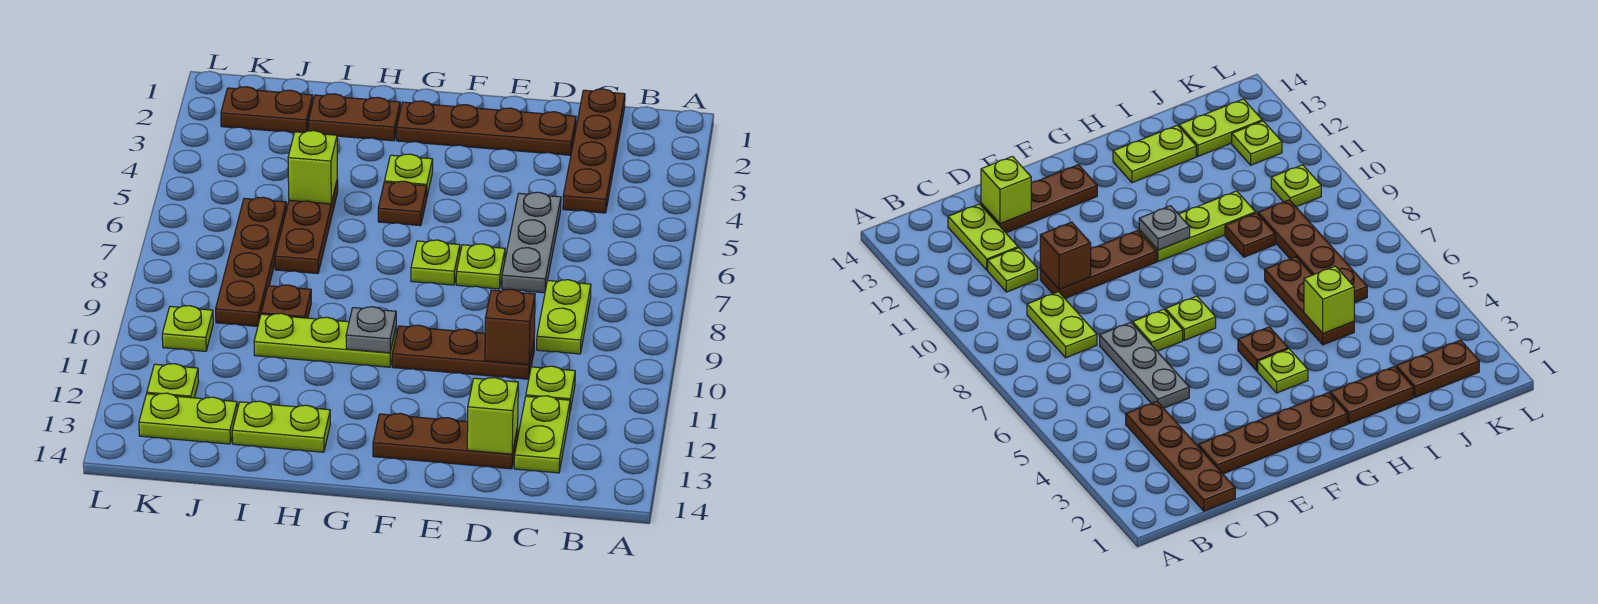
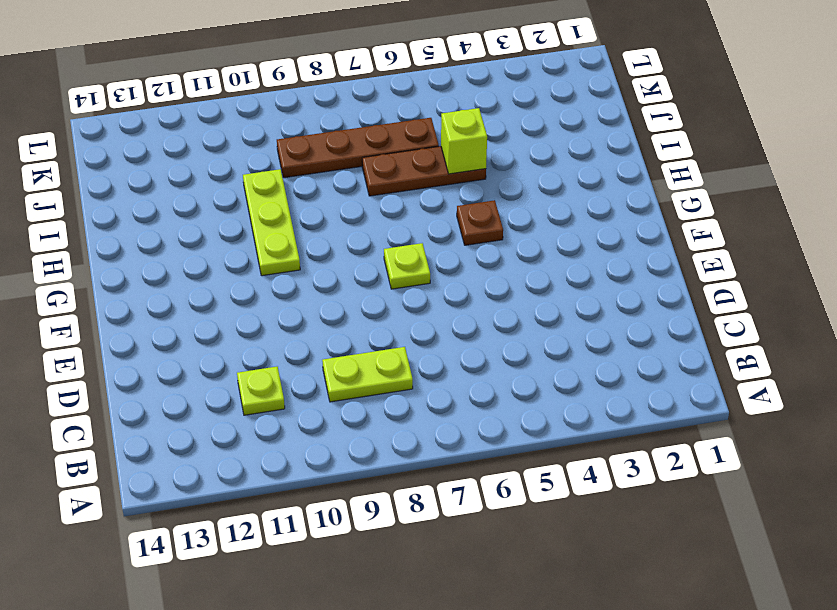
none -> brown 1x4 plate [563,89,625,213]
none -> lime 1x2 plate [514,396,570,473]
none -> brown 1x4 plate [397,101,576,155]

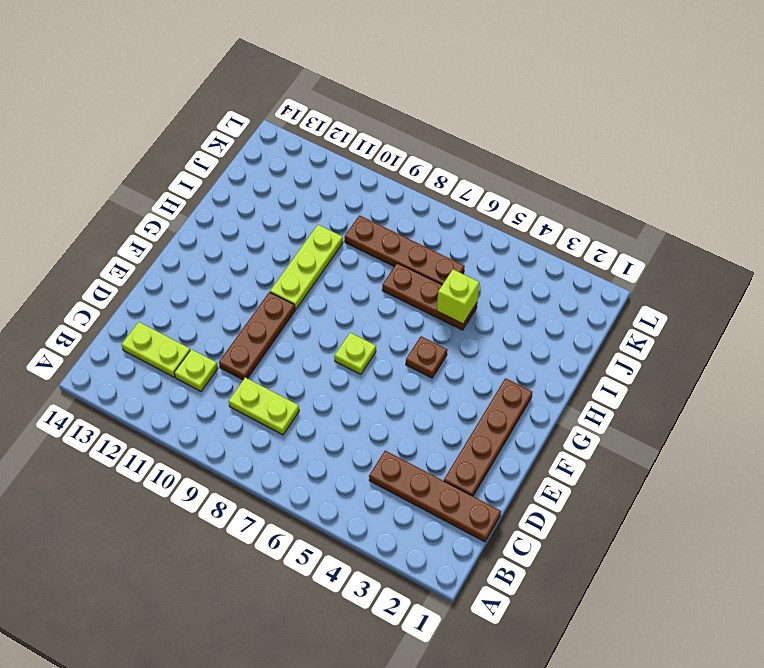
none -> grey 1x3 plate [502,192,561,293]
none -> brown 1x3 plate [373,413,518,469]
none -> lime 1x1 plate [456,244,505,289]

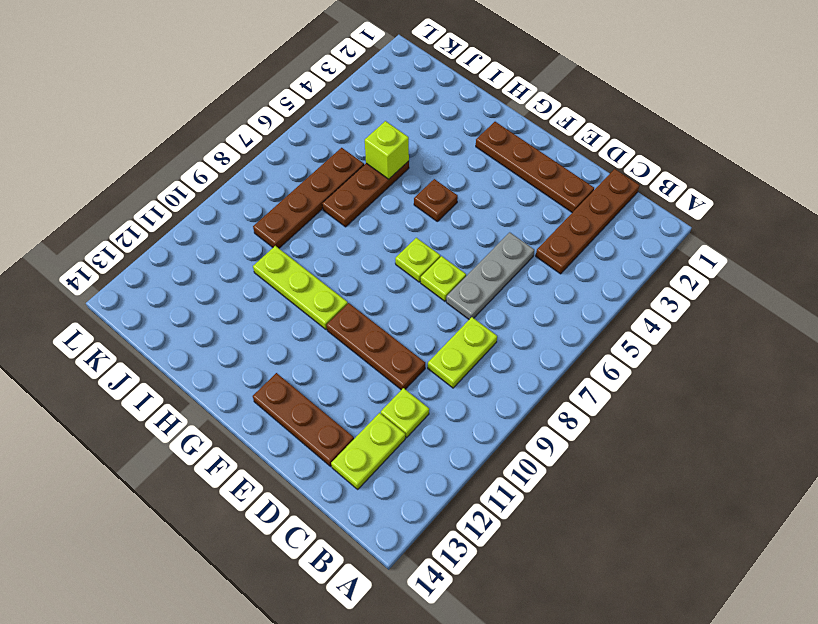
none -> lime 1x1 plate [384,154,433,196]
none -> brown 1x2 plate [309,94,400,141]
none -> lime 1x2 plate [232,401,330,452]

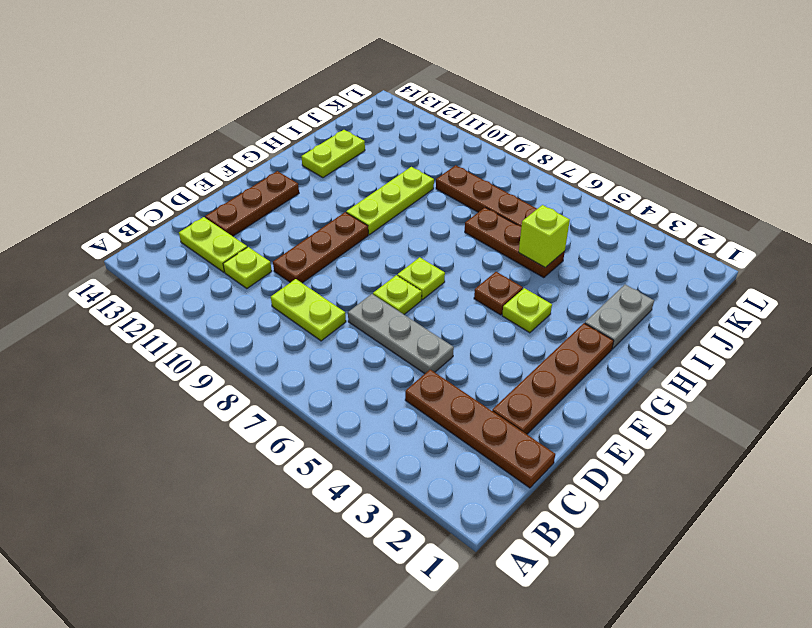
grey 1x2 plate [585,285,654,349] -> brown 1x2 plate [309,94,400,141]
none -> brown 1x1 plate [261,285,311,318]
none -> brown 1x2 plate [221,87,313,133]
none -> lime 1x2 plate [139,393,237,444]

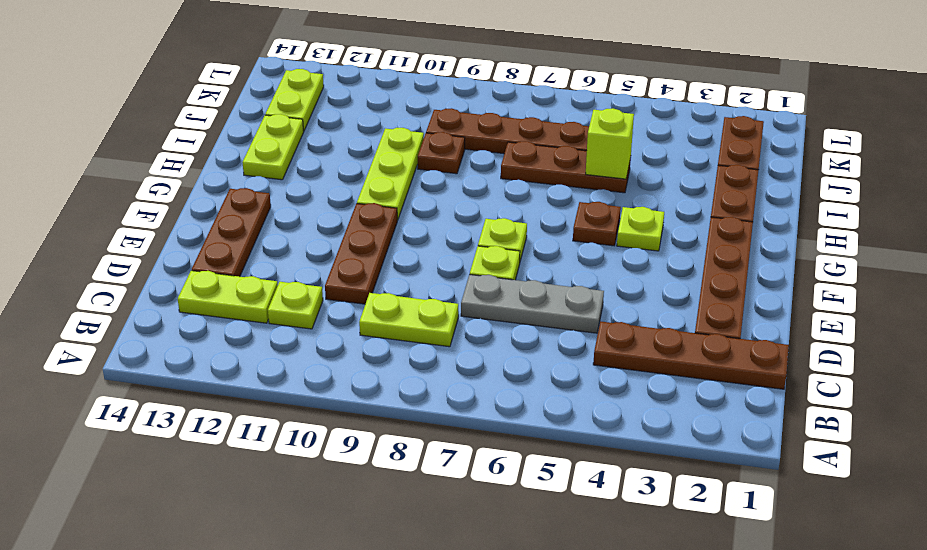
none -> lime 1x1 plate [162,306,213,351]
none -> lime 1x1 plate [147,364,199,398]
none -> brown 1x1 brick [485,289,535,365]

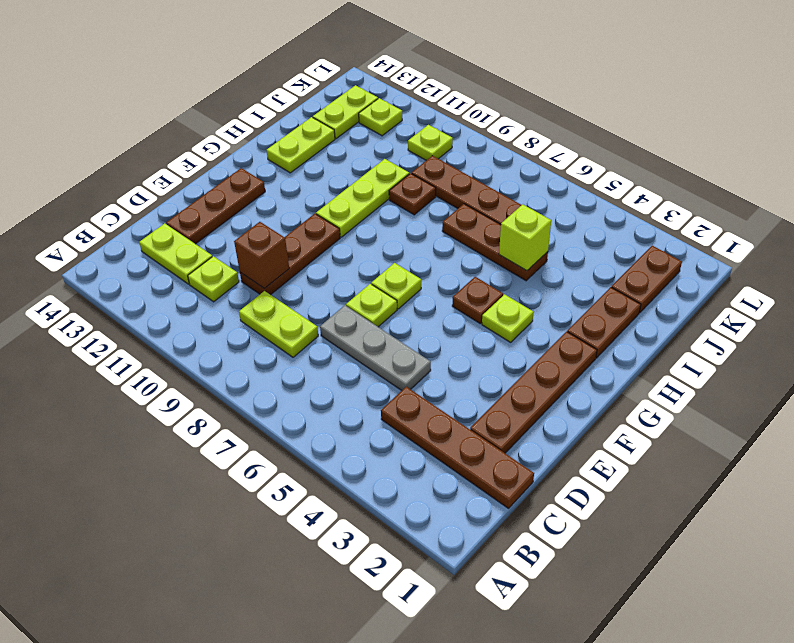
none -> lime 1x1 brick [467,378,518,454]
none -> grey 1x1 plate [346,307,396,353]

